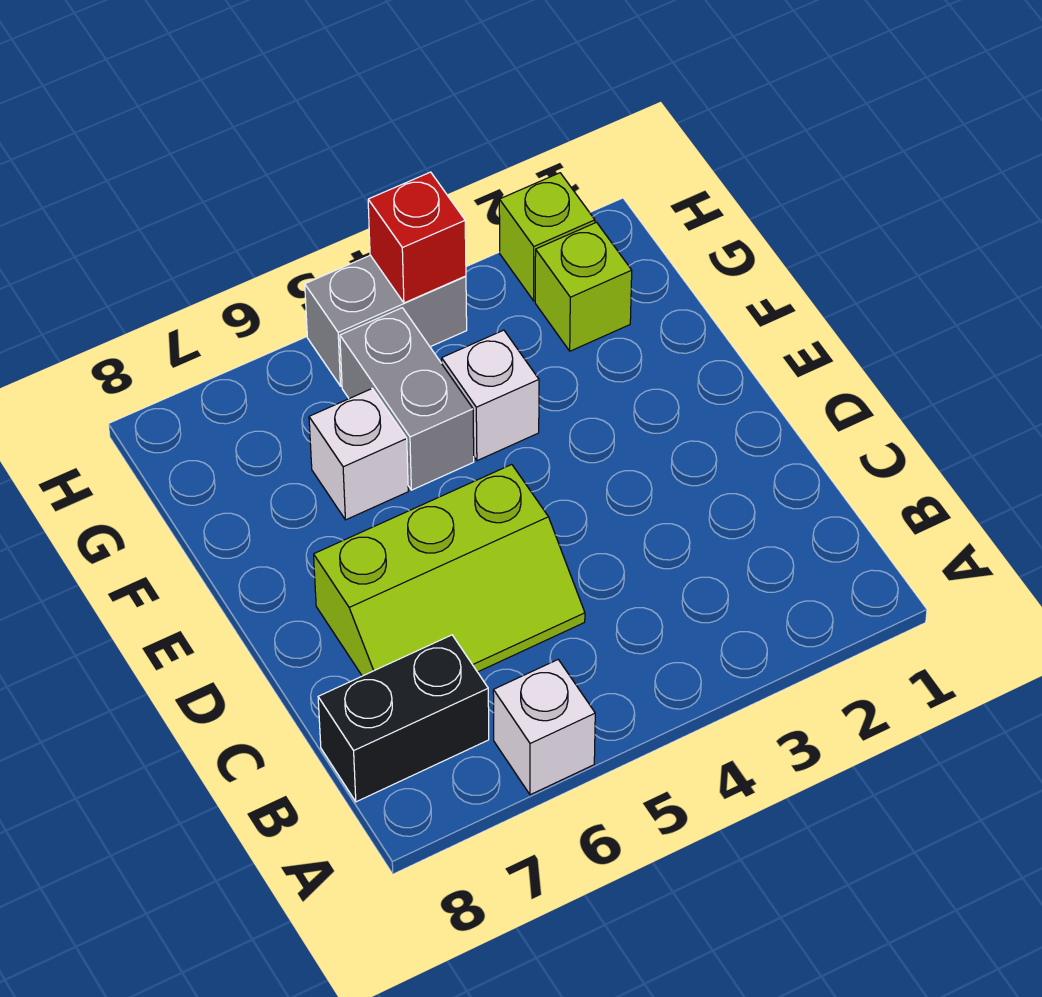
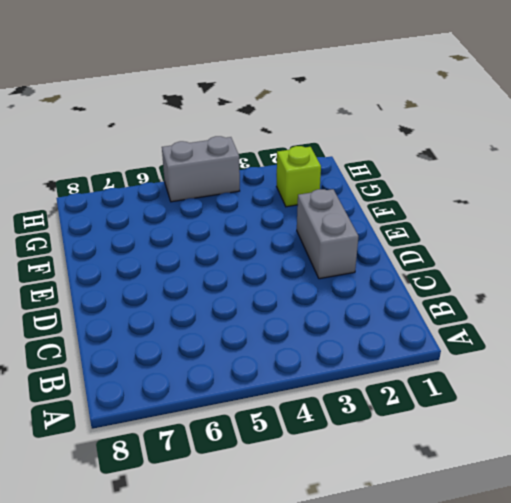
grey 1x2 brick [297,189,359,279] -> grey 1x2 brick moved to [340,308,474,490]
none -> white 1x1 brick [493,660,595,795]
none -> black 1x2 brick [318,635,489,802]

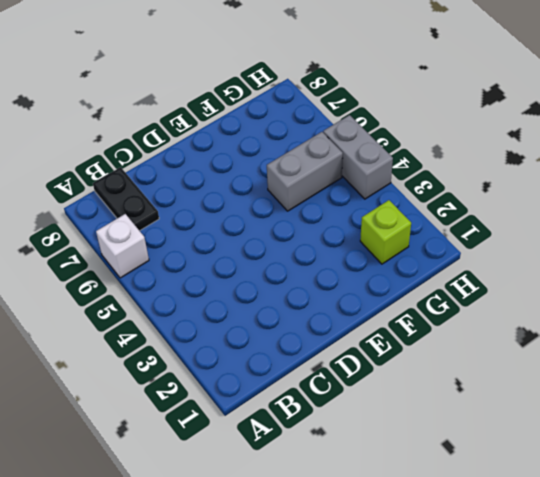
black 1x2 plate [93,167,159,231] -> black 1x2 brick [318,635,489,802]
none -> lime 2x3 slope [314,465,585,676]
none -> white 1x1 brick [442,330,539,461]

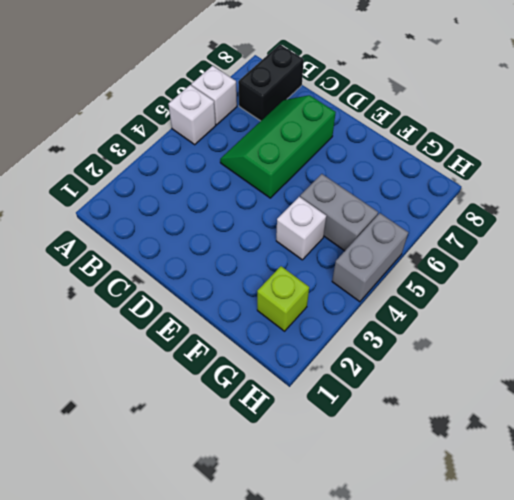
white 1x1 brick [168,85,216,145] -> white 1x1 brick moved to [309,389,408,520]
green 2x3 slope [220,95,336,198] -> lime 2x3 slope [314,465,585,676]
none -> lime 1x1 brick [499,173,595,301]
none -> red 1x1 brick [368,172,466,303]

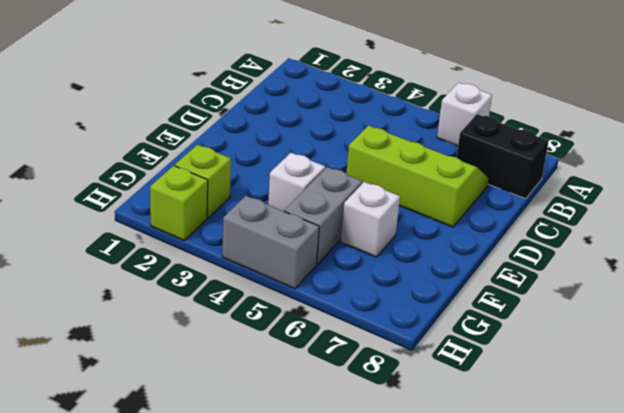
none -> red 1x1 brick [368,172,466,303]

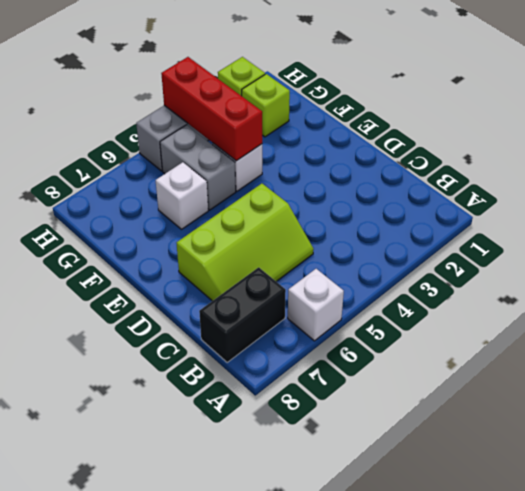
red 1x3 brick [161,57,262,161] -> red 1x1 brick [368,172,466,303]

